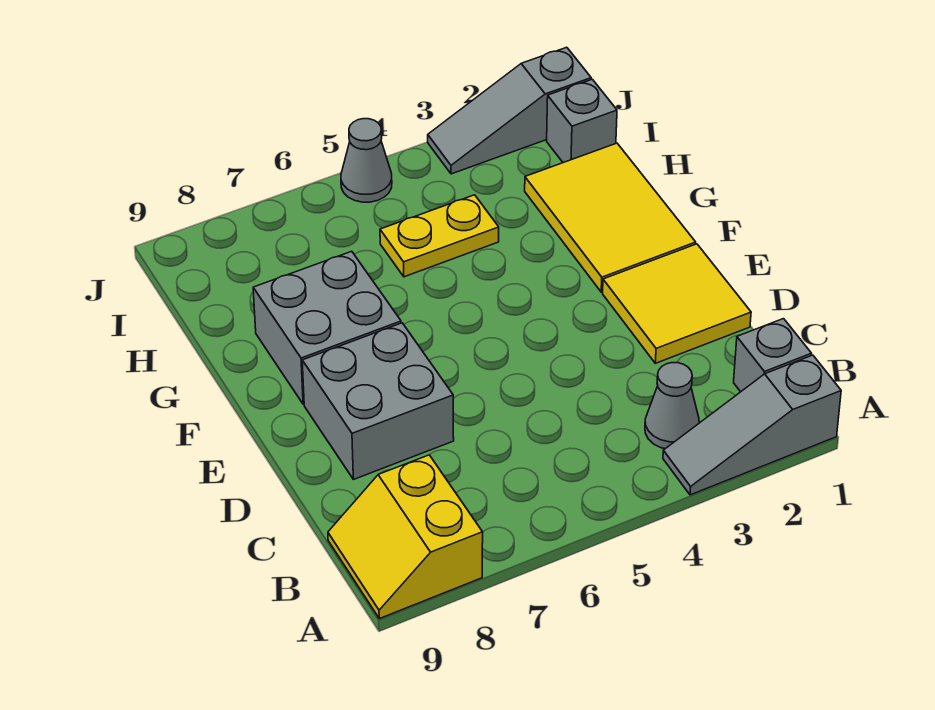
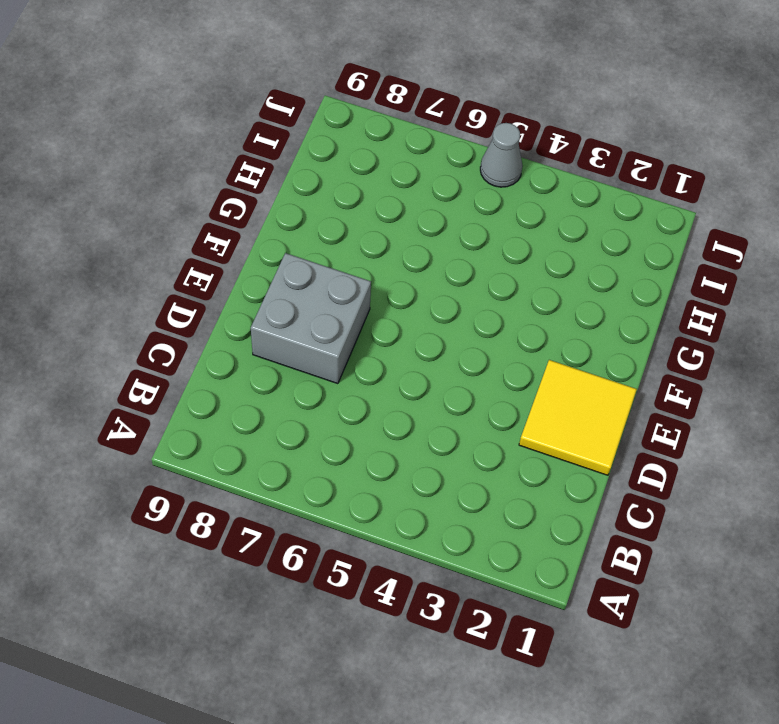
none -> grey 1x3 slope [663,355,841,495]
none -> yellow 2x2 slope [328,455,483,619]
none -> grey 1x1 brick [734,319,811,392]

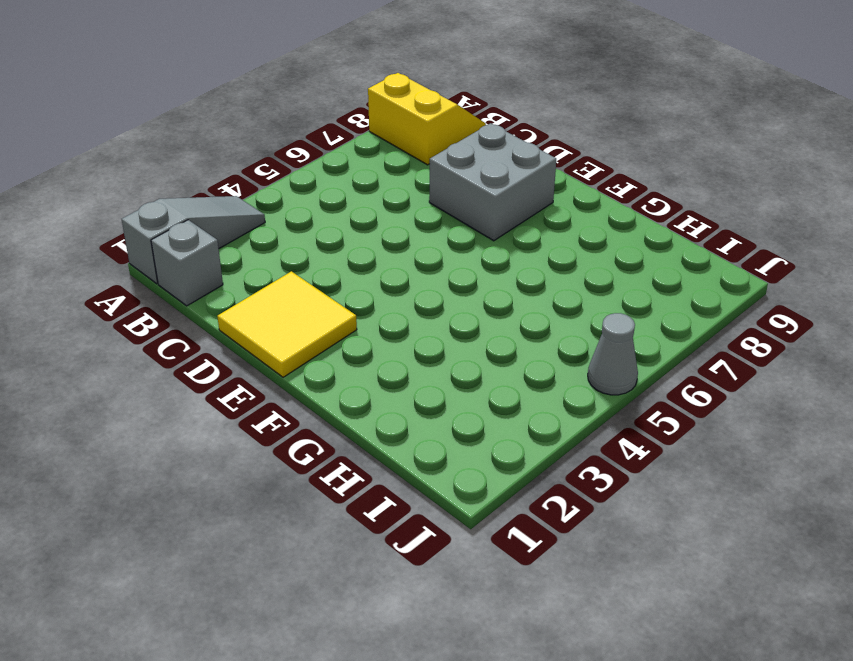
none -> grey 1x1 cone [645,363,699,449]
none -> yellow 2x3 tile [525,143,696,292]
none -> grey 2x2 brick [253,251,401,404]

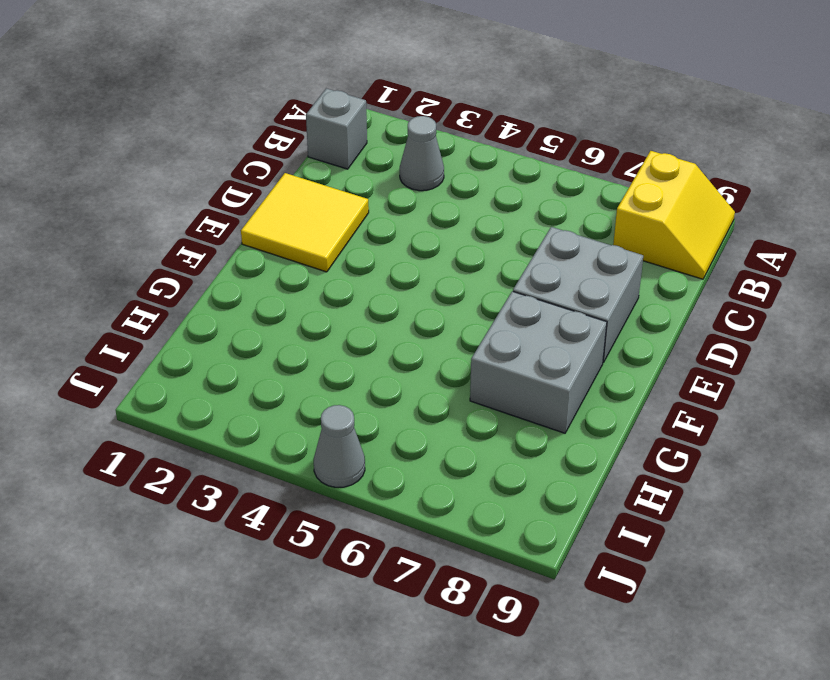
none -> grey 1x3 slope [663,355,841,495]
none -> yellow 2x3 tile [525,143,696,292]
none -> yellow 1x2 plate [380,195,499,277]

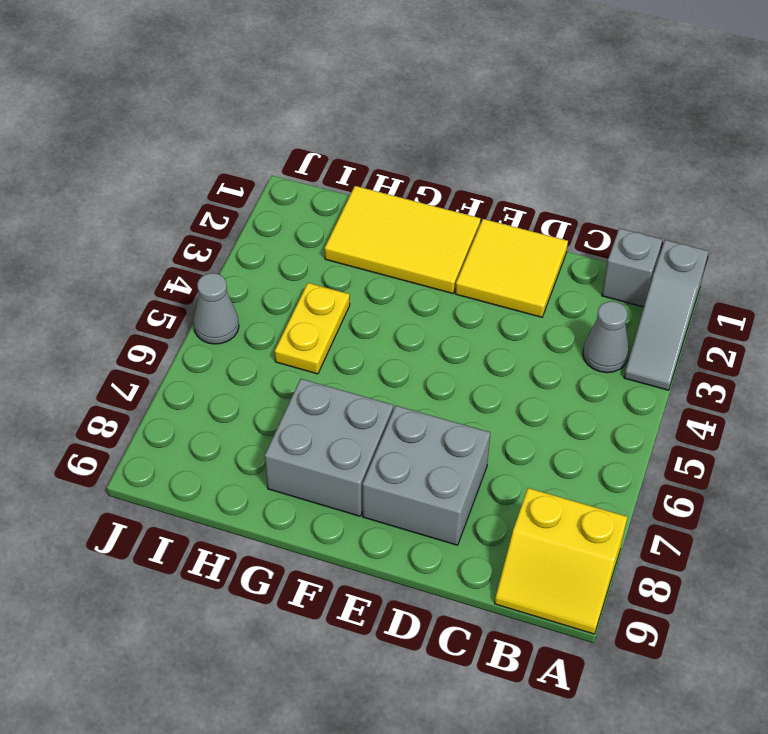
none -> grey 1x1 brick [547,79,617,163]
none -> grey 1x3 slope [428,47,591,174]

